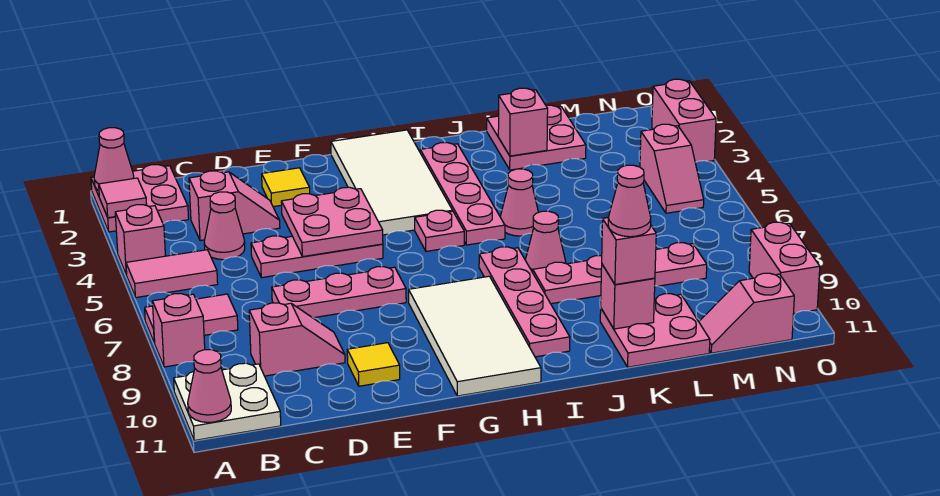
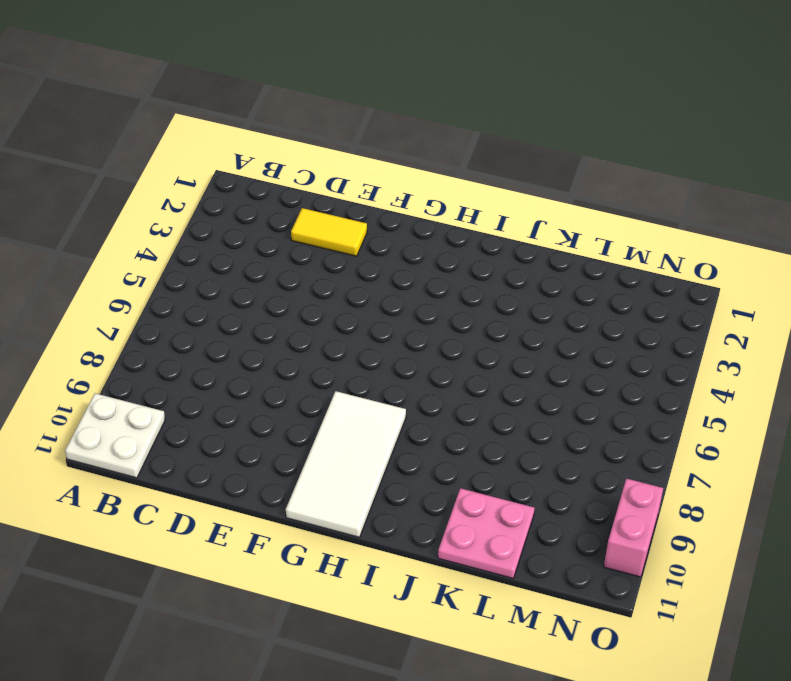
yellow 1x2 tile [291,208,367,256] -> yellow 1x1 tile [262,168,310,207]
none -> pink 2x2 plate [91,165,189,232]
none -> pink 1x1 brick [115,205,165,275]
none -> pink 1x2 tile [126,250,218,298]
none -> pink 1x2 tile [145,294,238,343]

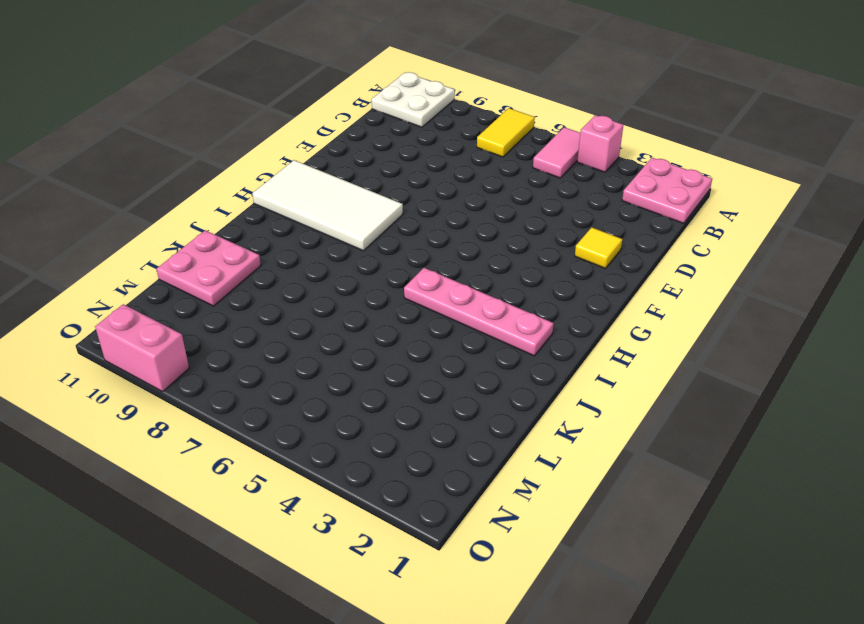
yellow 1x2 tile [477,108,535,157] -> pink 1x2 tile [145,294,238,343]
none -> pink 1x1 brick [152,294,205,367]
none -> pink 1x2 slope [189,171,280,241]
none -> pink 1x1 cone [204,192,245,260]
none -> pink 1x2 slope [249,303,345,376]

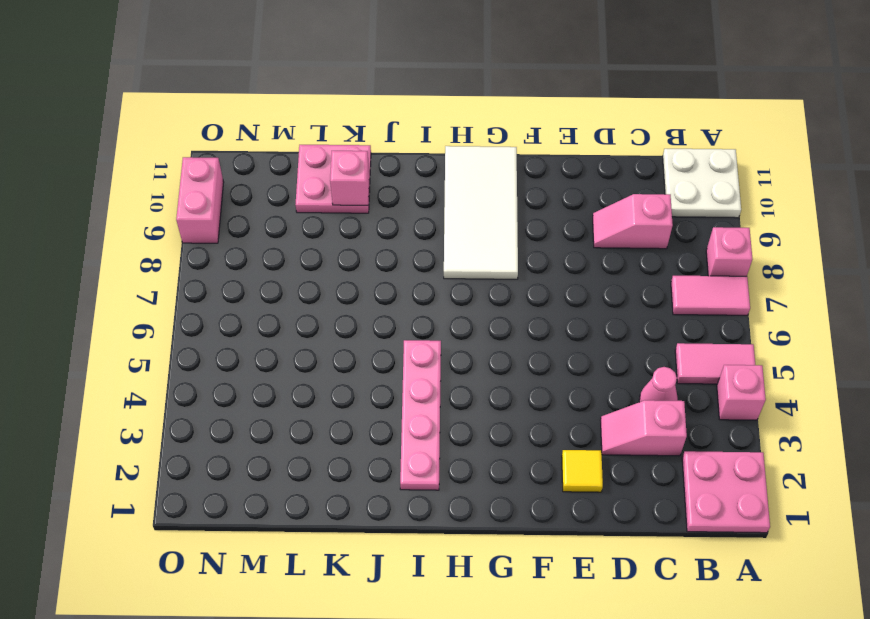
none -> pink 1x3 plate [251,236,383,278]
none -> pink 1x3 plate [272,267,406,318]
none -> yellow 1x1 tile [347,343,400,386]
none -> white 2x4 tile [331,130,453,235]

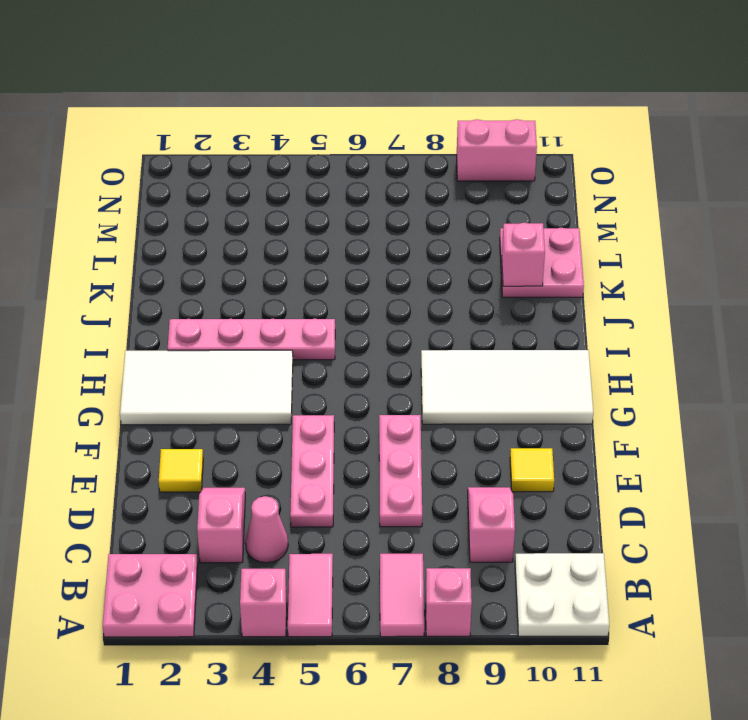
none -> pink 1x1 plate [415,210,464,251]
none -> pink 1x4 plate [479,247,570,357]
none -> pink 1x1 cone [500,169,538,236]
none -> pink 1x1 cone [525,211,566,272]

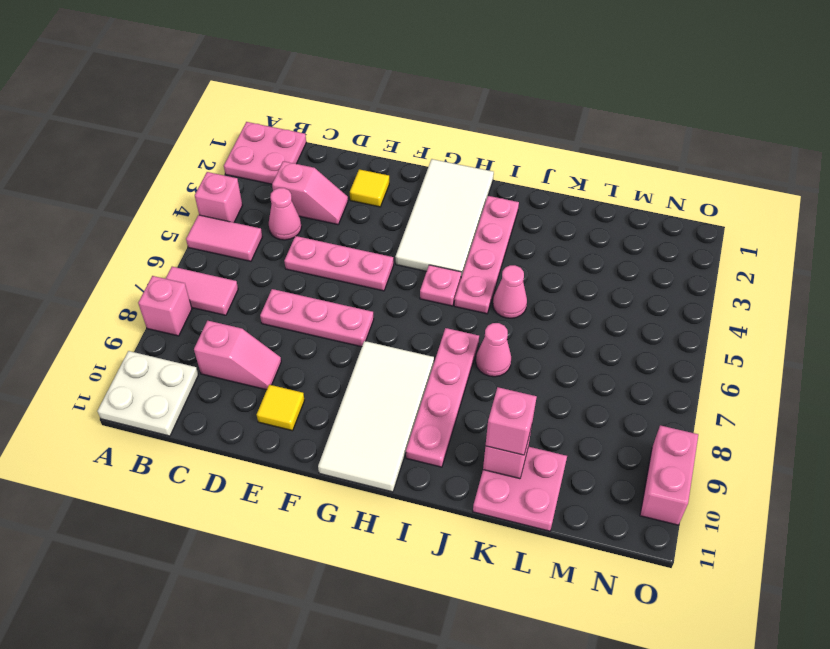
none -> pink 1x4 plate [533,243,707,304]
none -> pink 2x2 plate [487,105,586,170]
none -> pink 1x2 slope [699,273,794,353]
none -> pink 1x2 slope [640,124,704,213]

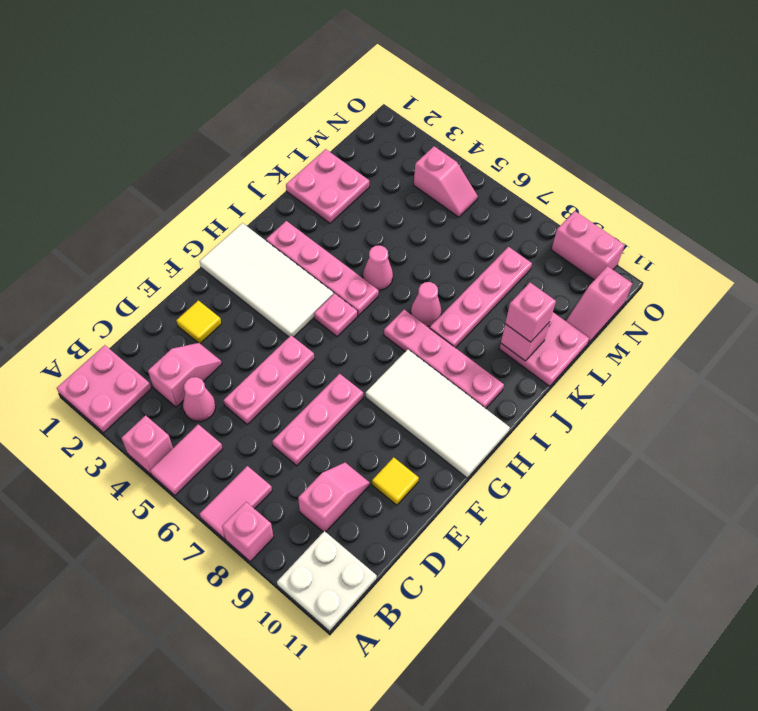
none -> pink 1x2 brick [652,79,716,162]
none -> pink 1x1 cone [94,128,134,191]
none -> pink 1x1 tile [99,178,147,218]
none -> pink 1x1 cone [188,350,231,422]

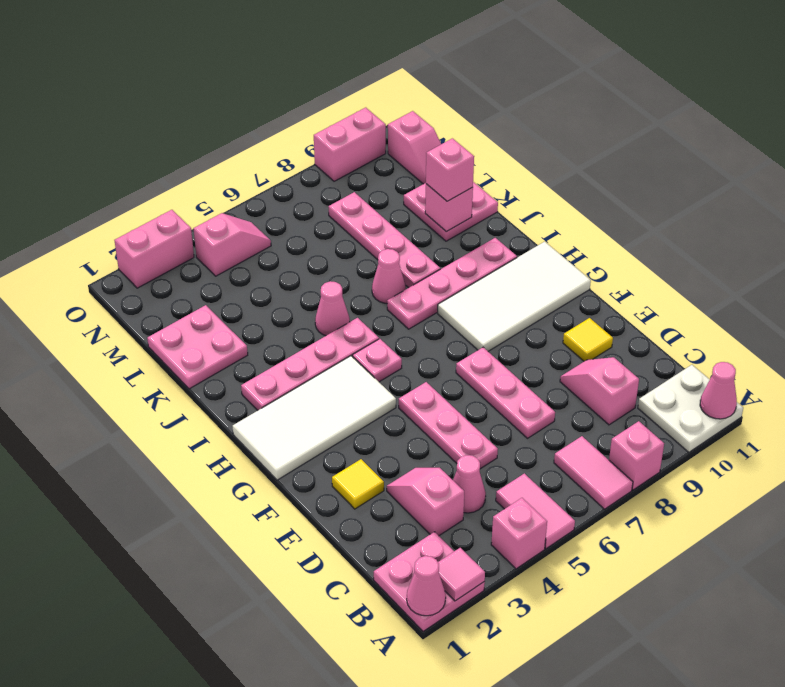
none -> pink 2x2 plate [281,187,383,257]
none -> pink 1x1 brick [498,88,548,156]
none -> pink 1x1 cone [608,165,651,237]

